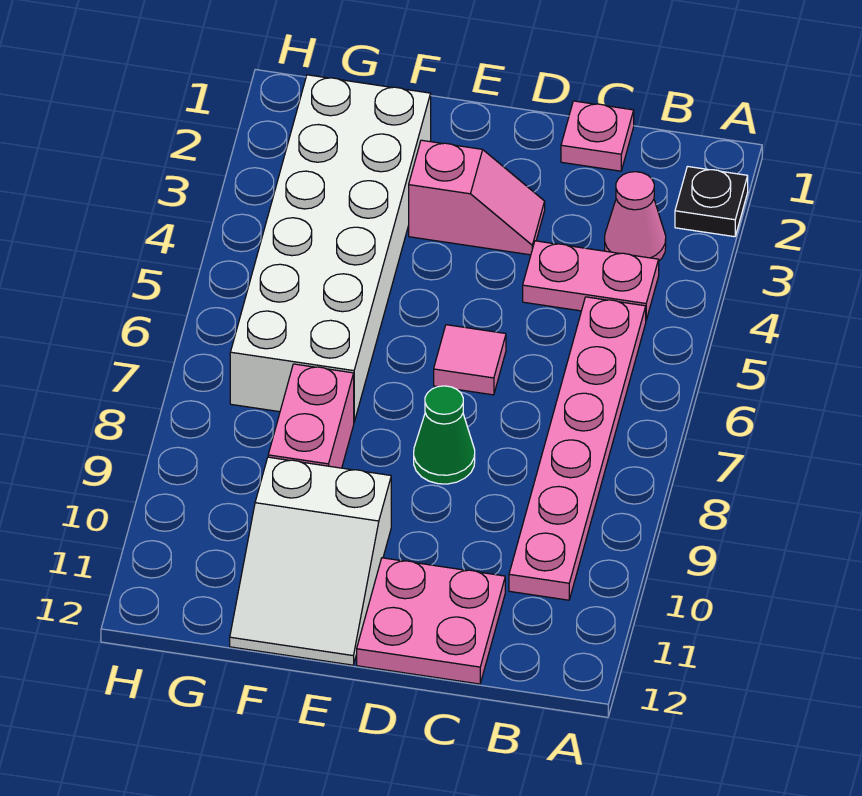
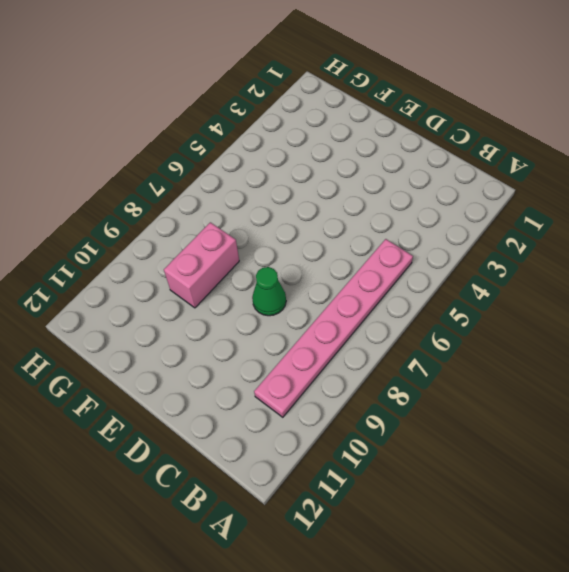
none -> black 1x1 plate [675,166,748,237]
none -> pink 1x1 cone [605,172,666,261]
none -> pink 1x2 plate [523,241,659,320]

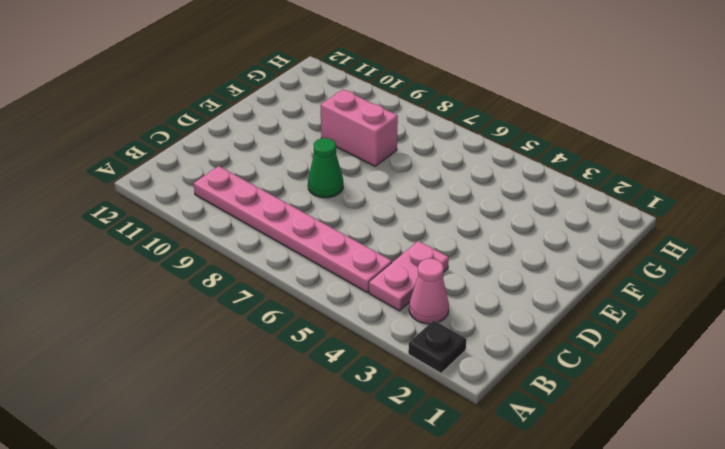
none -> pink 1x1 plate [561,101,634,171]
none -> pink 2x2 plate [357,558,505,684]
none -> pink 1x2 slope [409,140,545,255]

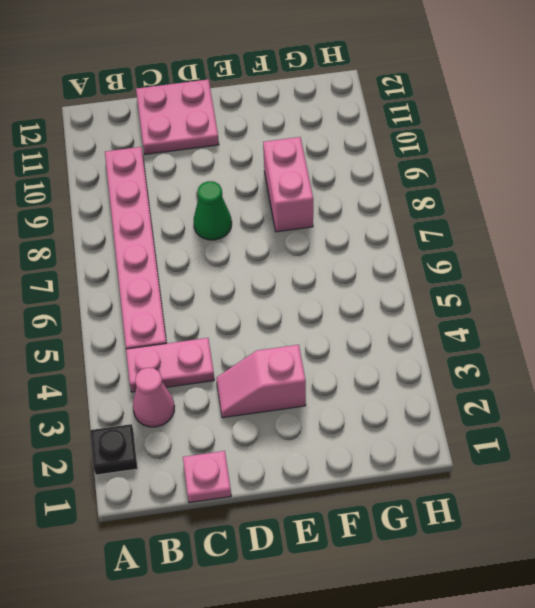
none -> pink 1x1 tile [434,325,506,395]
none -> white 2x3 slope [230,457,391,665]
none -> white 2x6 brick [230,75,431,421]

